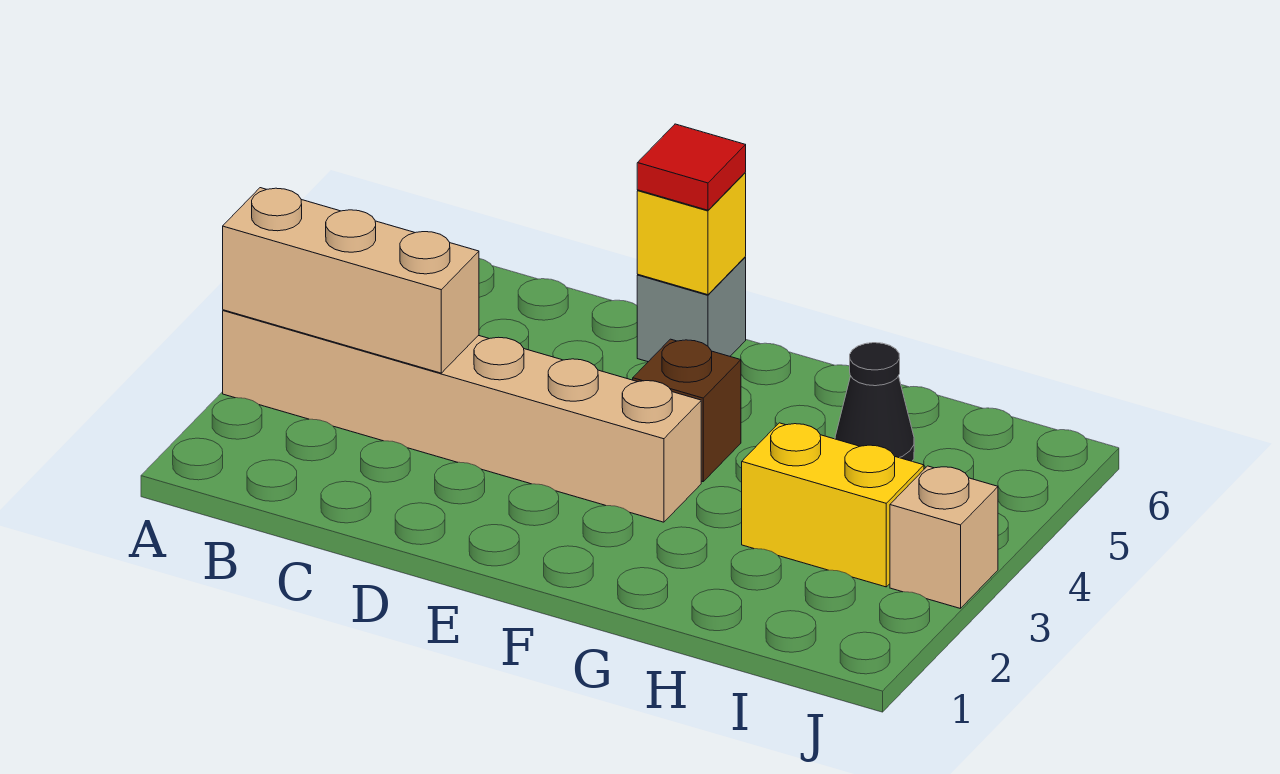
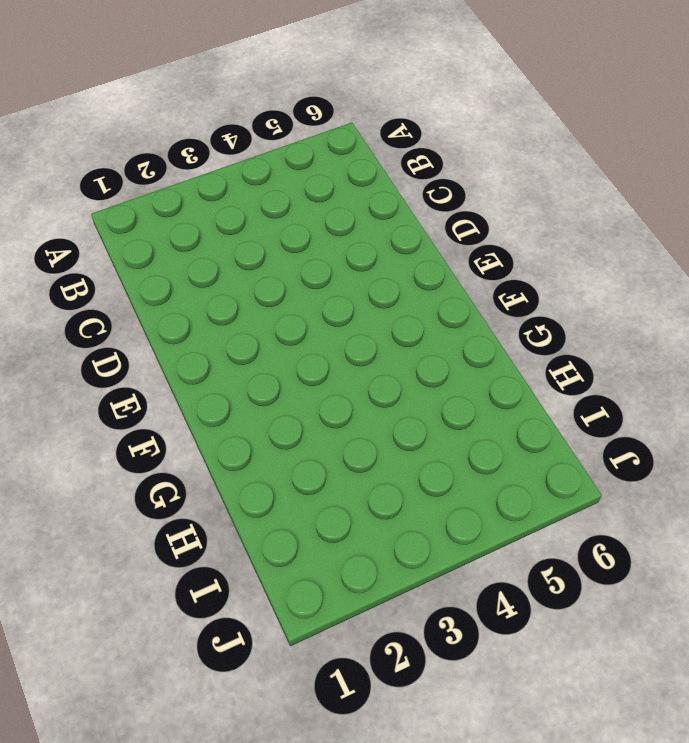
none -> tan 1x6 brick [223,310,701,522]
none -> grey 1x1 brick [637,257,746,362]

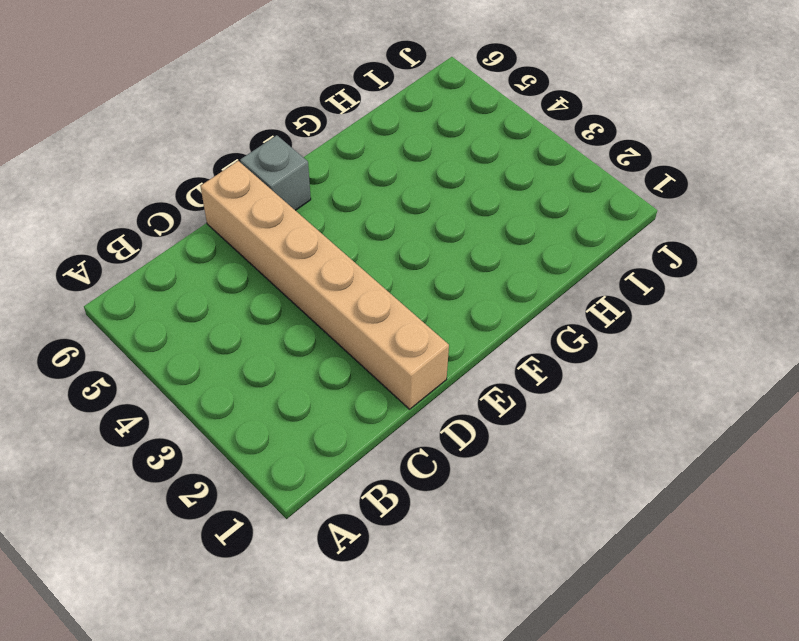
tan 1x6 brick [201,161,449,409] -> tan 1x6 brick turned to [223,310,701,522]
none -> brown 1x1 brick [633,339,741,482]
none -> yellow 1x2 brick [742,423,924,587]

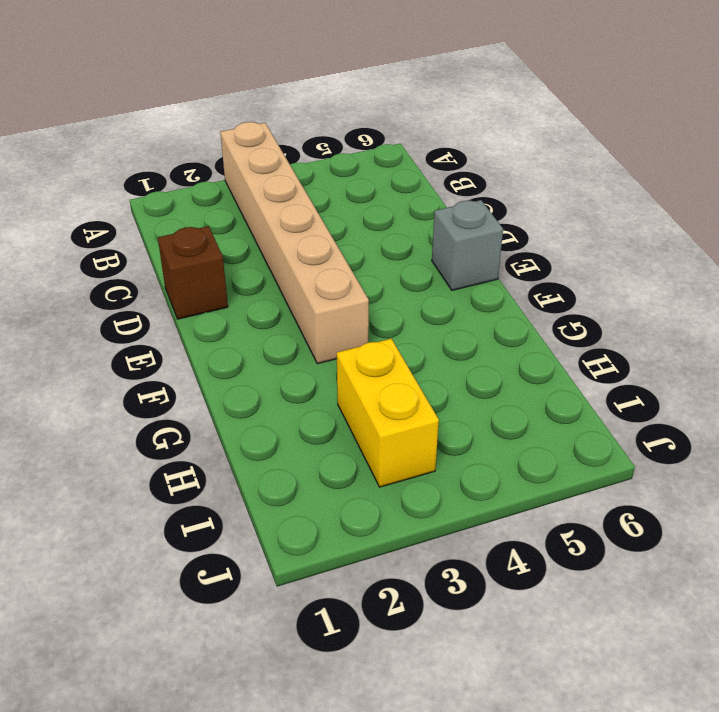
brown 1x1 brick [158,226,228,319] -> brown 1x1 brick moved to [633,339,741,482]
none -> black 1x1 cone [835,343,914,461]
none -> tan 1x1 brick [890,466,998,609]

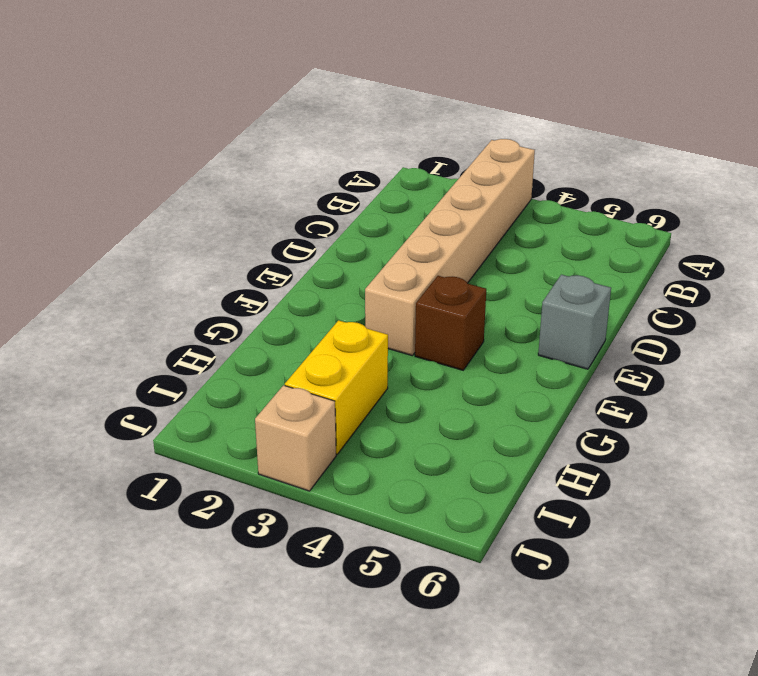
none -> black 1x1 cone [835,343,914,461]
none -> tan 1x3 brick [223,188,479,373]

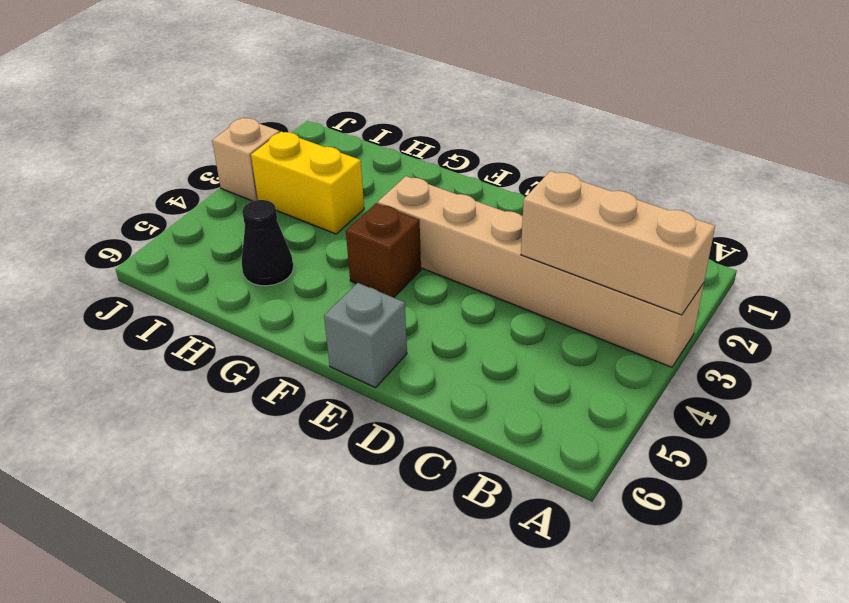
none -> yellow 1x1 brick [637,173,746,295]
none -> red 1x1 tile [637,124,746,210]

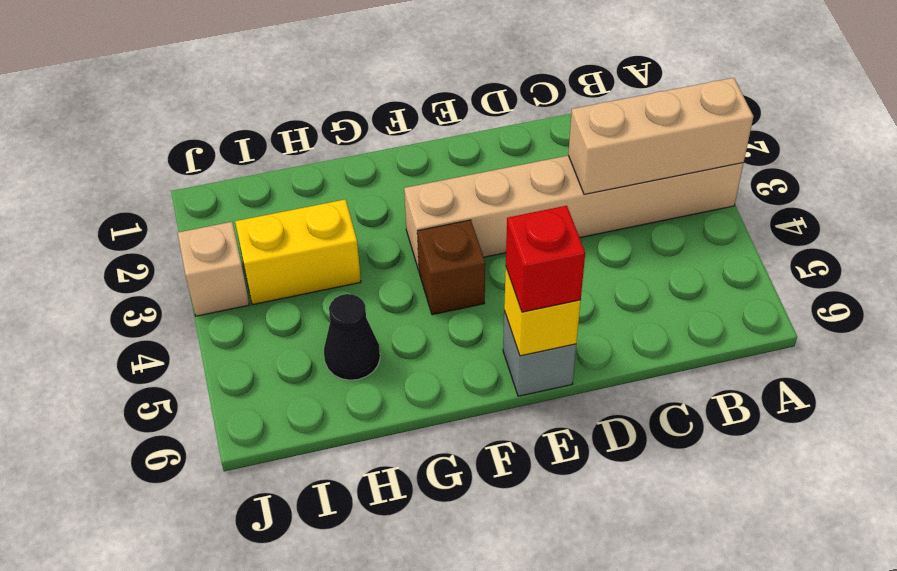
red 1x1 brick [506,206,585,312] -> red 1x1 tile [637,124,746,210]

